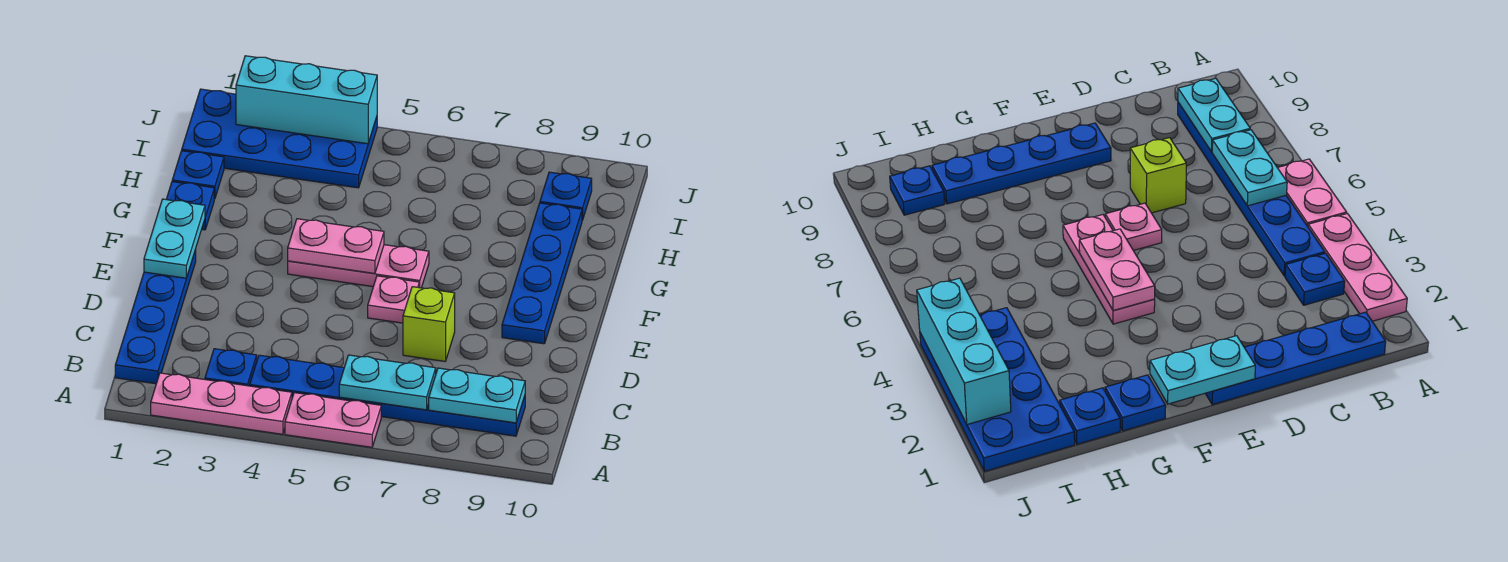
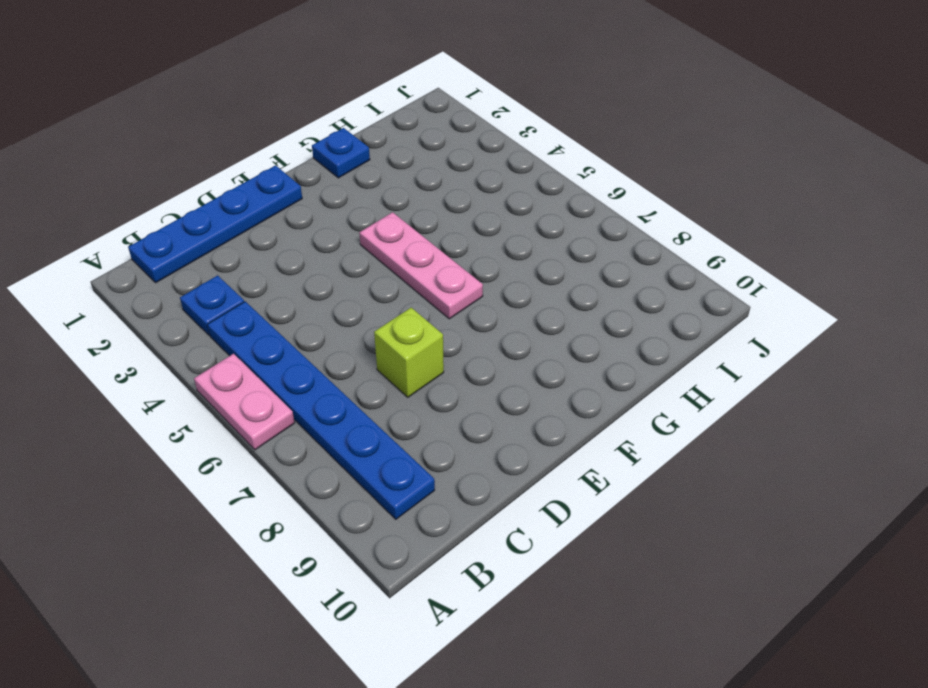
none -> pink 1x3 plate [151,373,292,434]
none -> pink 1x1 plate [368,276,419,323]
none -> blue 1x4 plate [502,203,582,344]

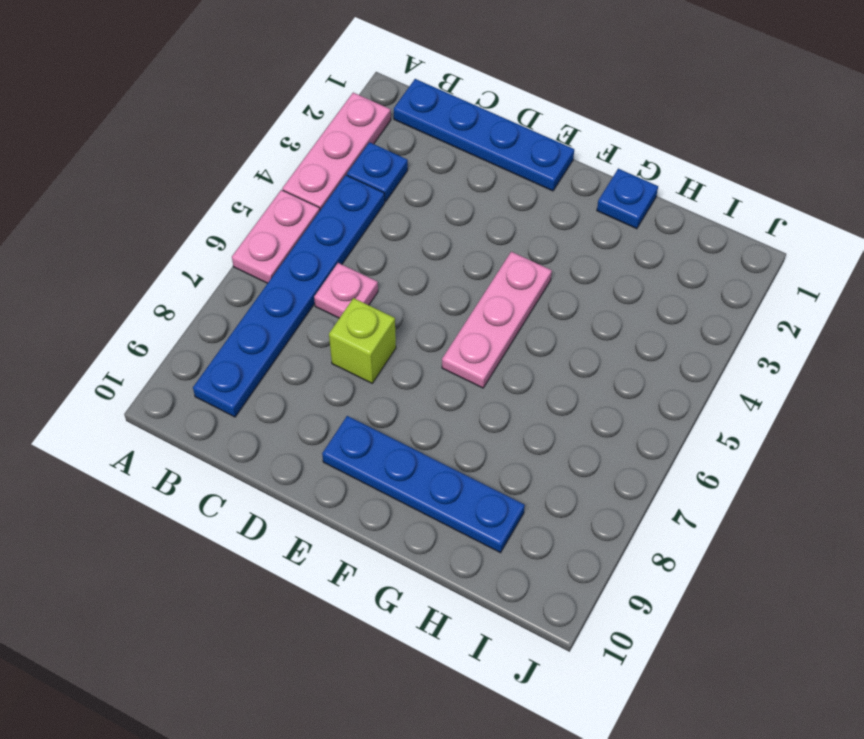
pink 1x1 plate [314,263,378,318] -> pink 1x1 plate moved to [368,276,419,323]
none -> blue 1x1 plate [172,151,224,199]
none -> blue 2x4 plate [182,89,377,188]
none -> blue 1x1 plate [540,172,592,220]

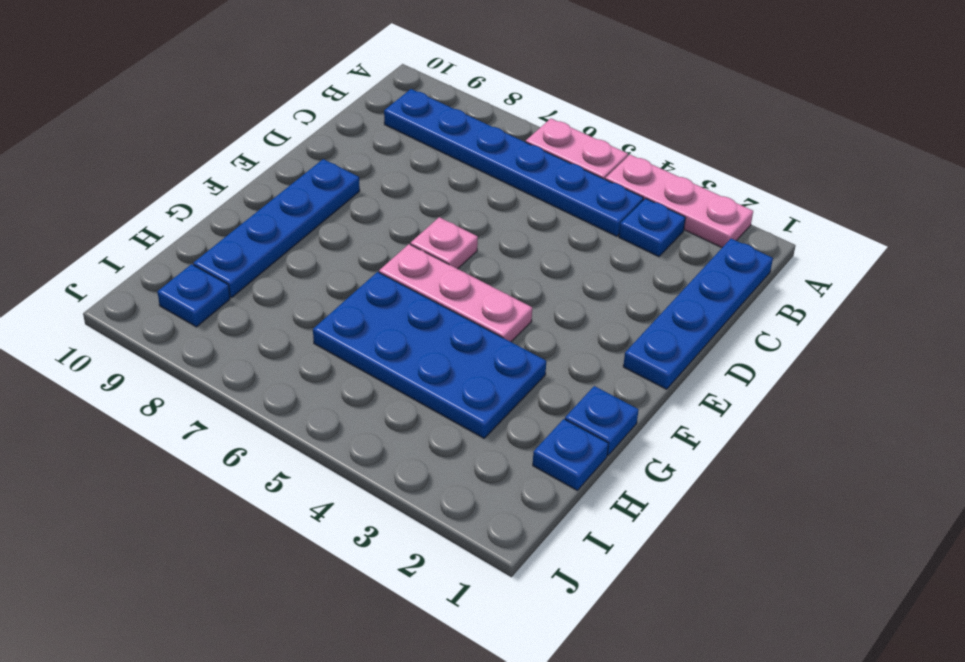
blue 2x4 plate [313,272,546,438] -> blue 2x4 plate moved to [182,89,377,188]
none -> lime 1x1 brick [403,287,455,361]
none -> cyan 1x2 plate [339,355,436,410]
none -> cyan 1x2 plate [429,368,525,423]

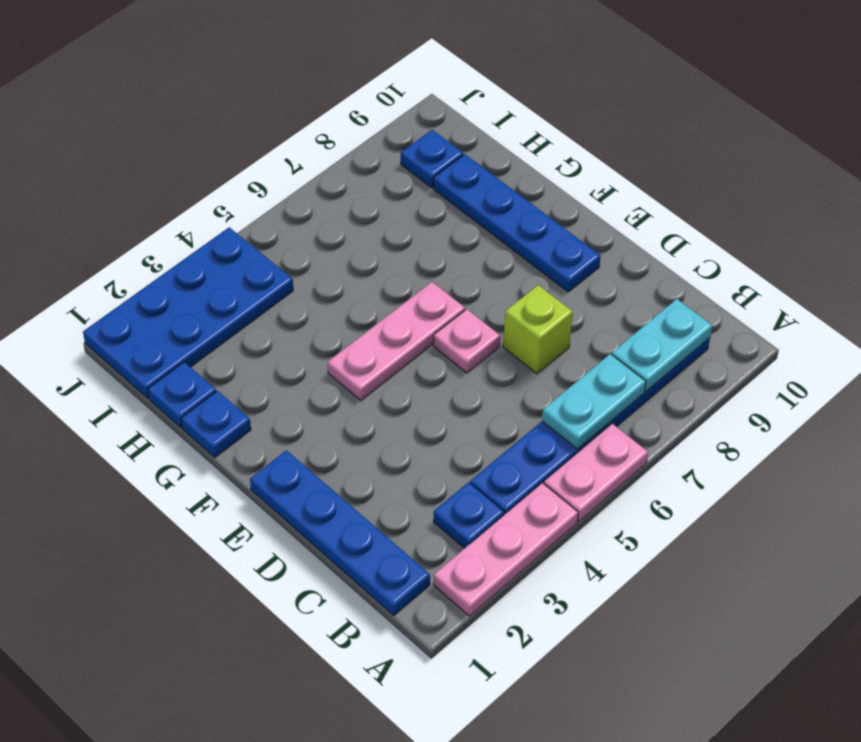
none -> cyan 1x2 plate [144,199,205,278]
none -> pink 1x2 plate [288,219,384,274]
none -> cyan 1x3 brick [236,56,377,144]

